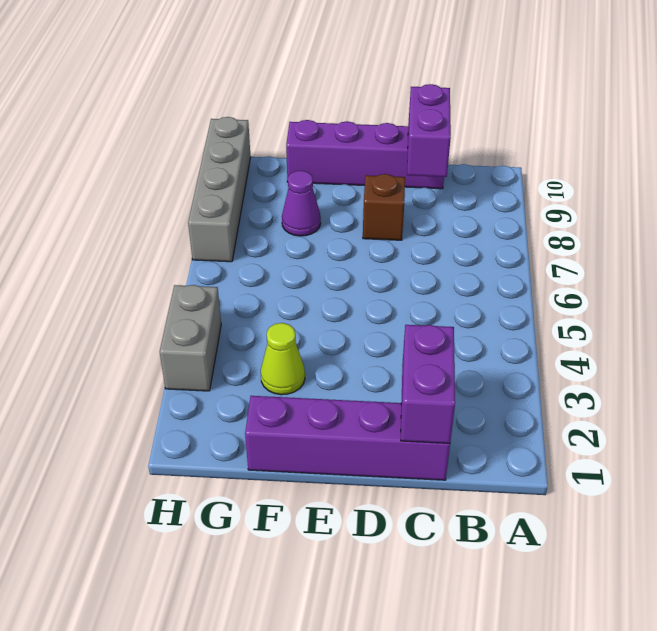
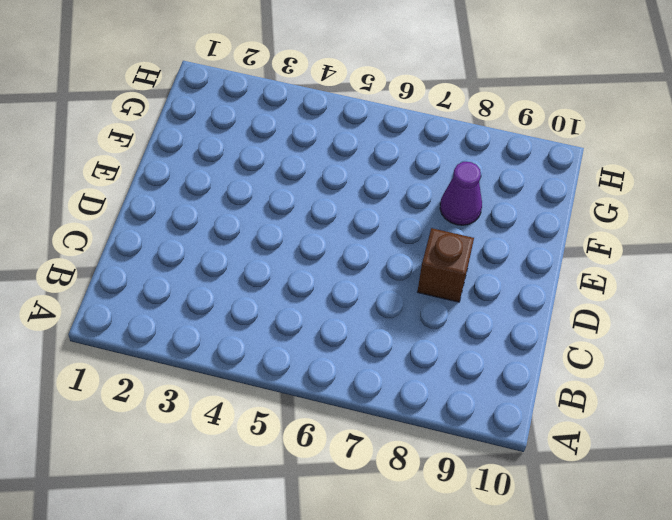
none -> purple 1x4 brick [245,396,450,480]
none -> purple 1x4 brick [286,120,444,189]

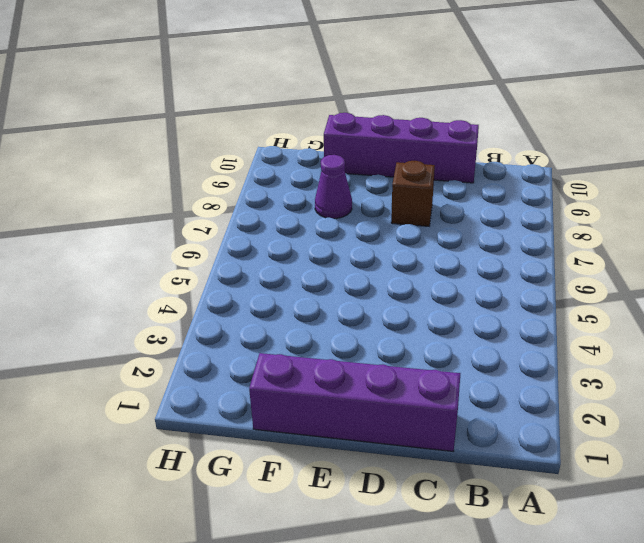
none -> lime 1x1 cone [261,323,305,395]
none -> grey 1x2 brick [160,285,221,391]

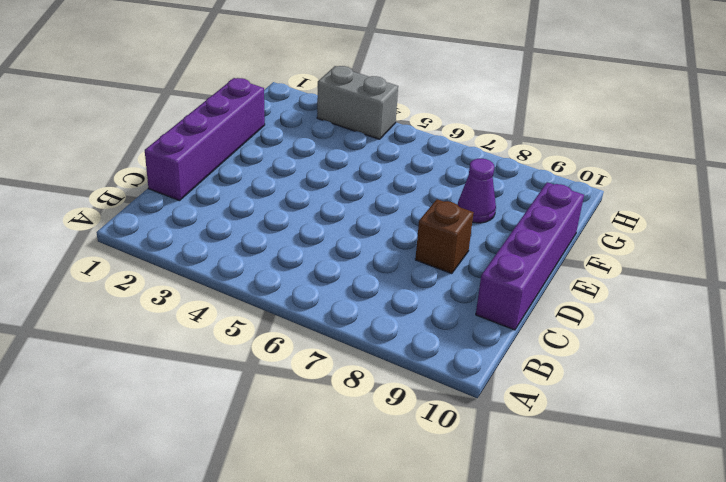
none -> lime 1x1 cone [261,323,305,395]
none -> grey 1x4 brick [188,117,251,262]

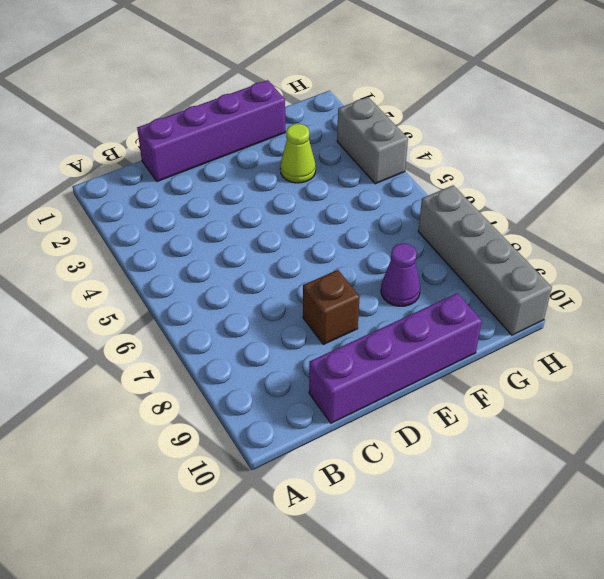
none -> purple 1x2 brick [401,325,455,443]
none -> purple 1x2 brick [407,84,451,177]

